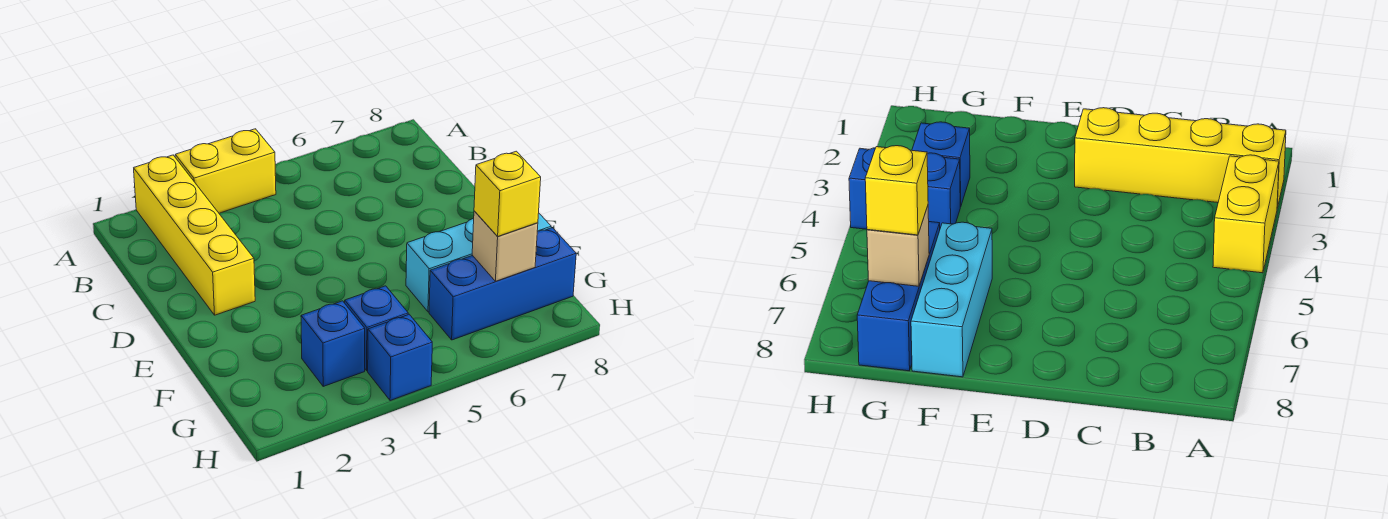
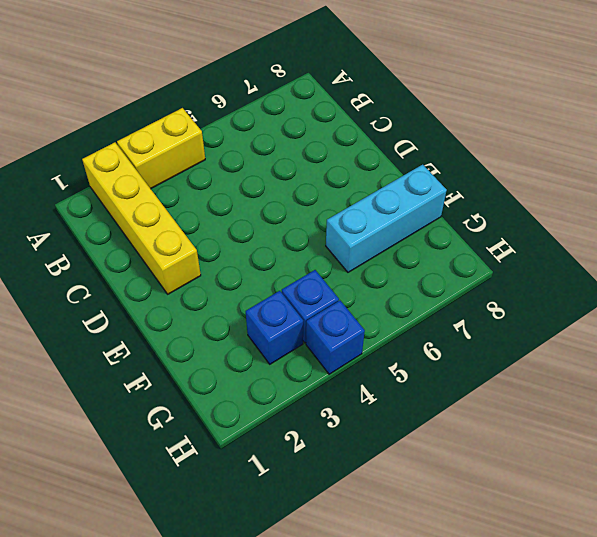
none -> blue 1x3 brick [429,228,576,340]
none -> tan 1x1 brick [472,211,538,281]

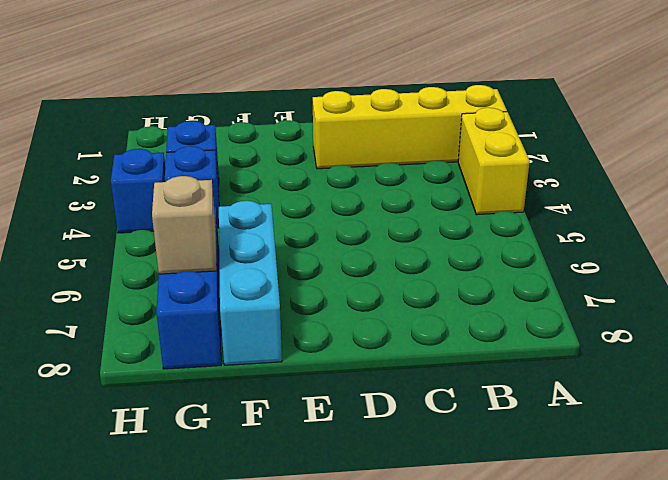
none -> yellow 1x1 brick [474,151,541,236]

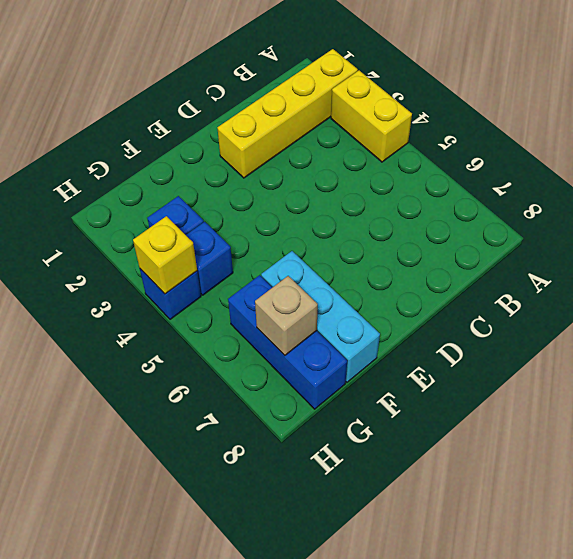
yellow 1x1 brick [133,216,197,294] -> yellow 1x1 brick moved to [474,151,541,236]

